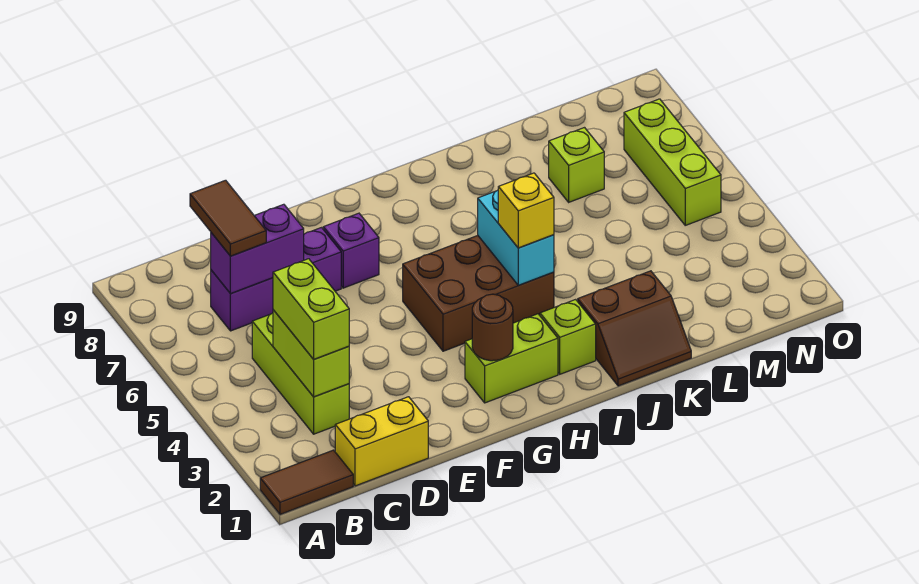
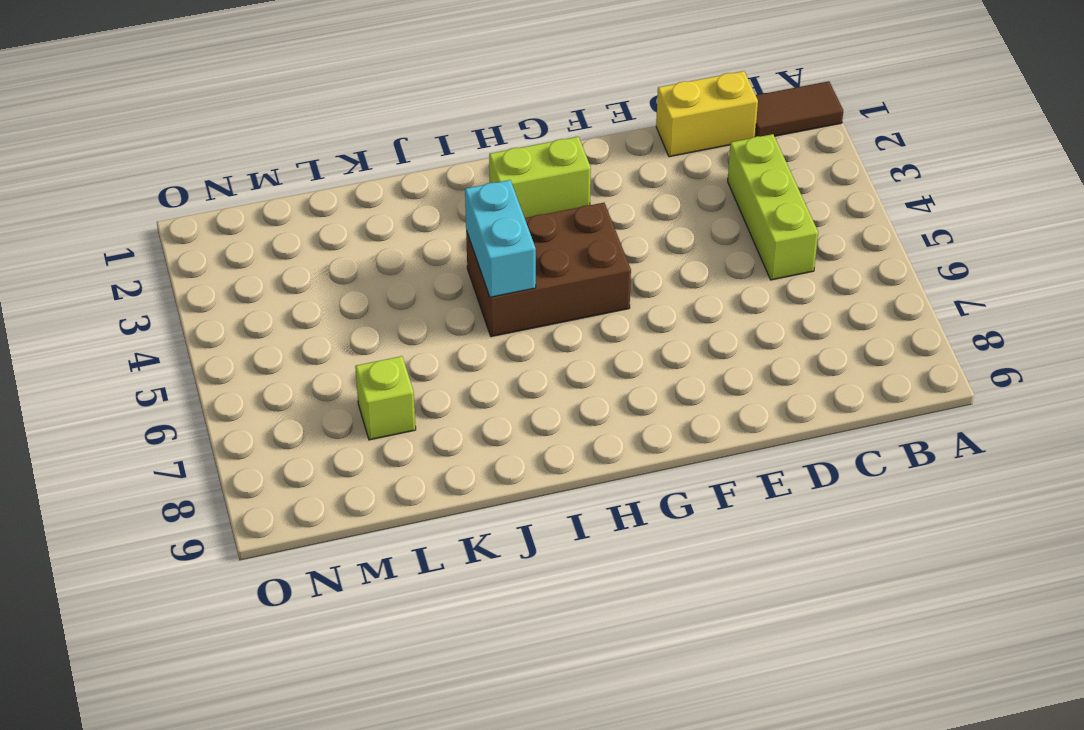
none -> purple 1x3 brick [211,228,341,331]
none -> purple 1x1 brick [323,213,379,288]
none -> lime 1x1 brick [540,299,596,374]

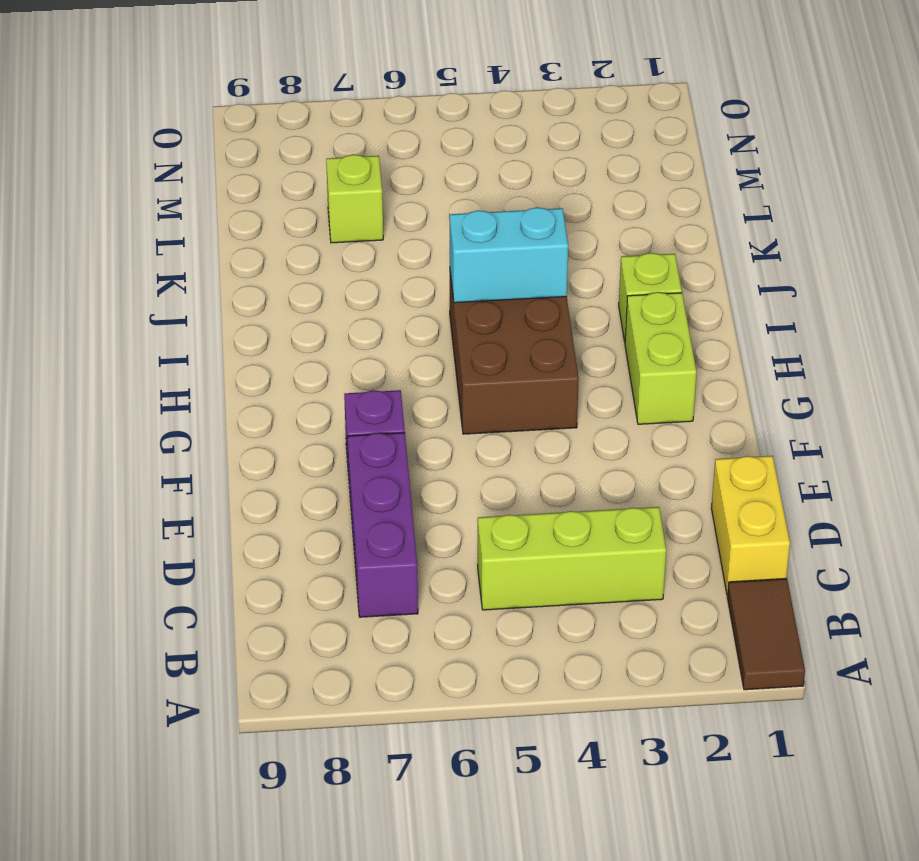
none -> brown 2x2 slope [578,271,691,386]
none -> lime 1x3 brick [624,99,721,225]
none -> lime 1x2 brick [273,310,349,397]

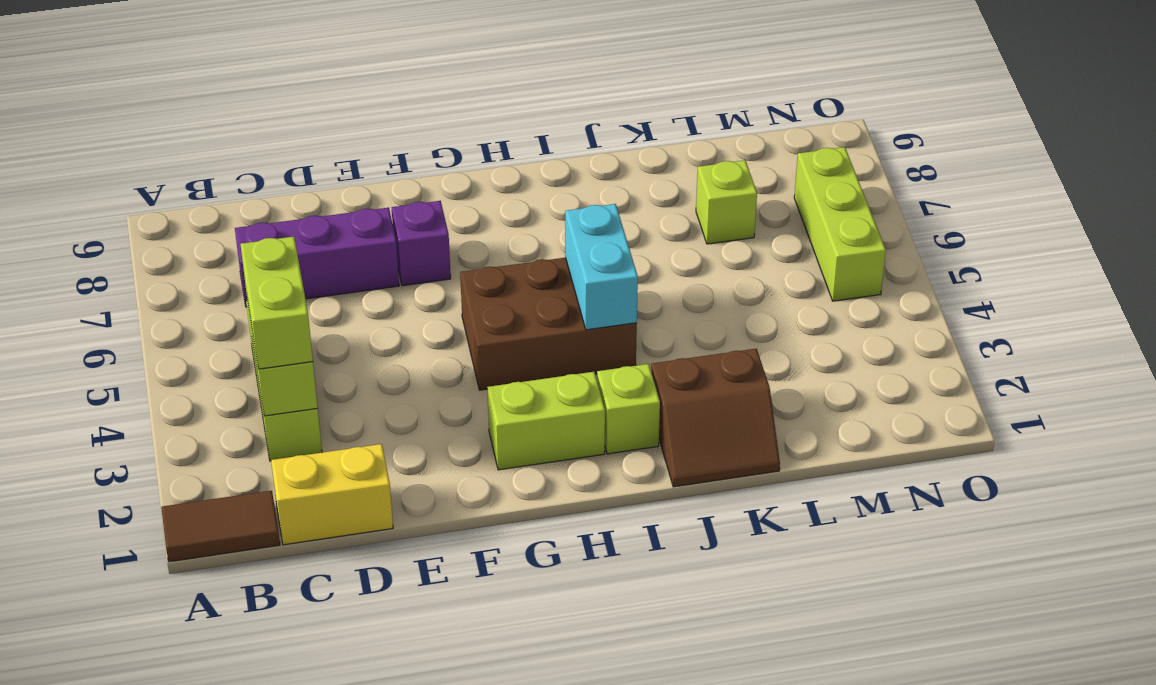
none -> purple 1x2 brick [211,204,304,294]
none -> brown 1x1 round brick [472,294,513,361]
none -> brown 1x2 tile [190,180,266,256]

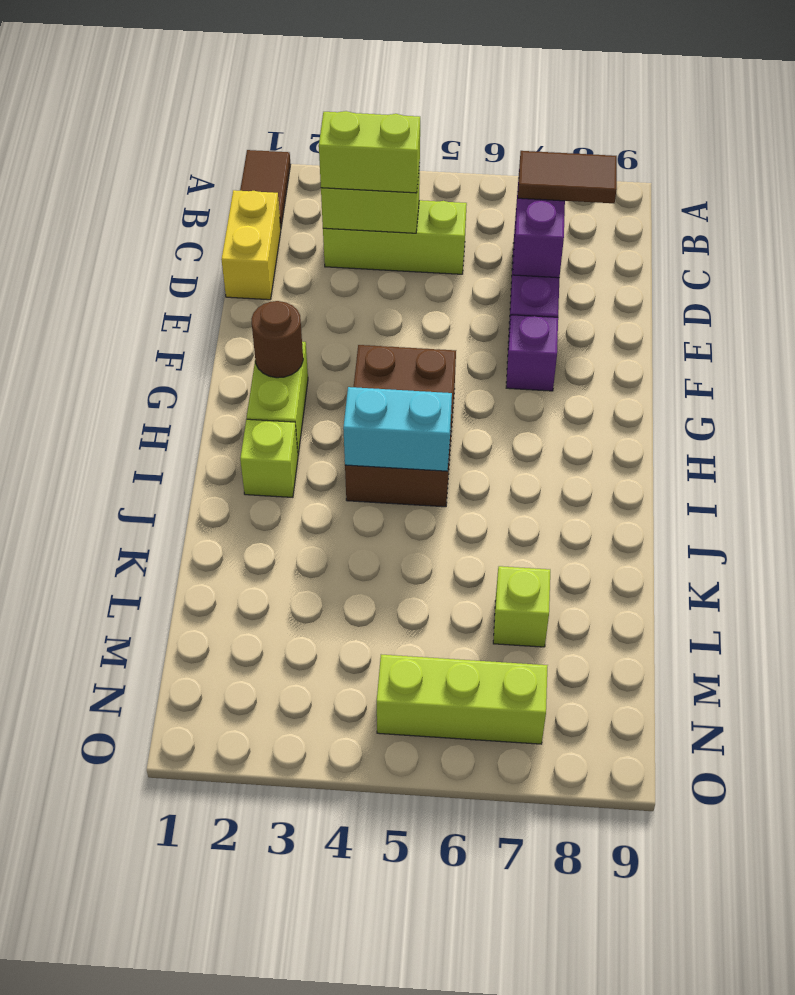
none -> brown 2x2 slope [578,271,691,386]
none -> yellow 1x1 brick [498,173,554,248]

